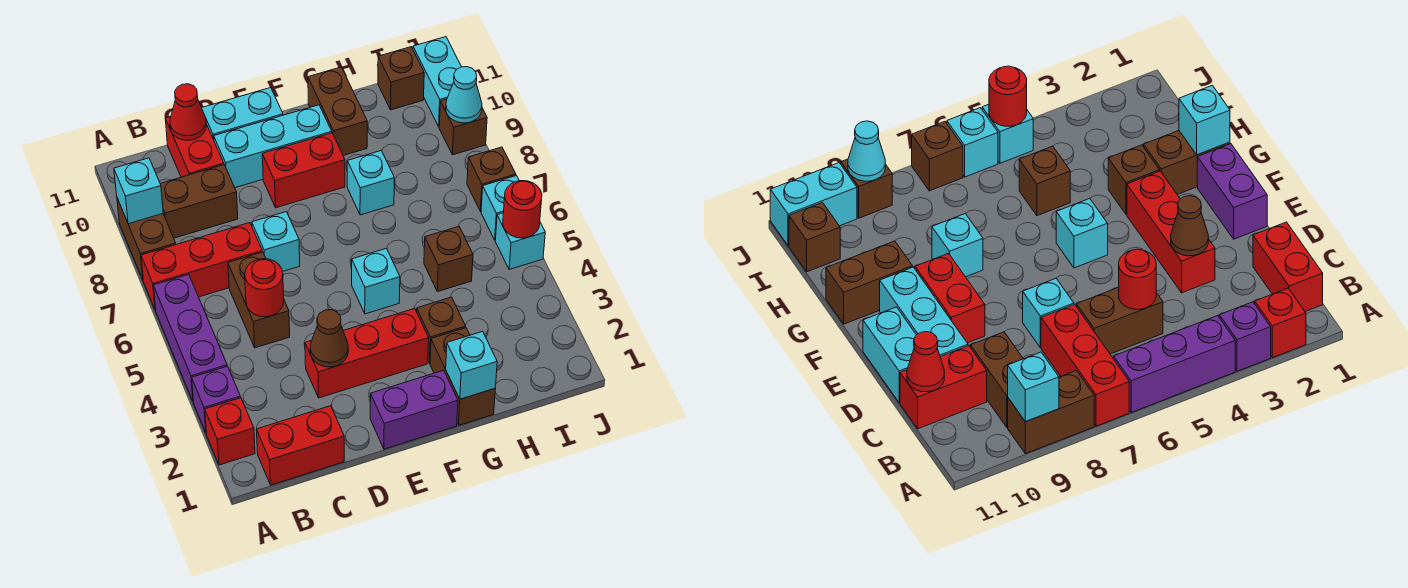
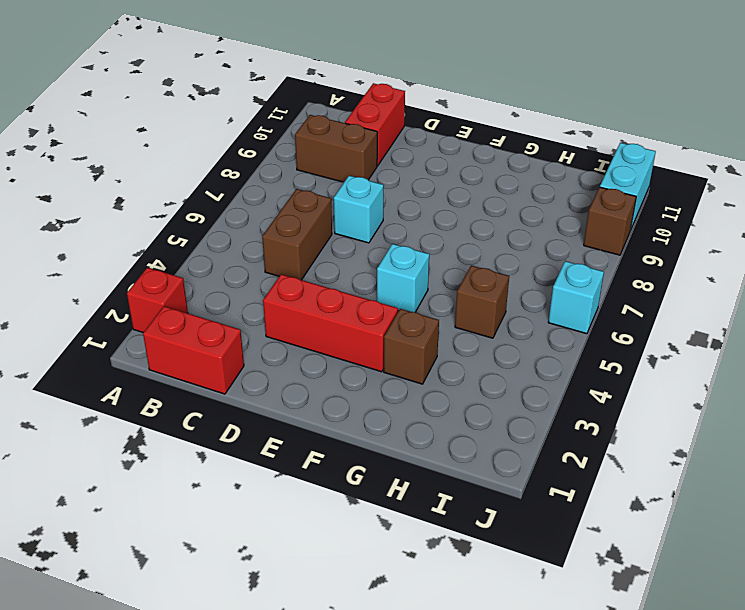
none -> purple 1x1 brick [192,366,241,432]
none -> purple 1x3 brick [153,274,227,401]
none -> red 1x3 brick [141,223,262,310]
none -> brown 1x2 brick [117,198,176,279]

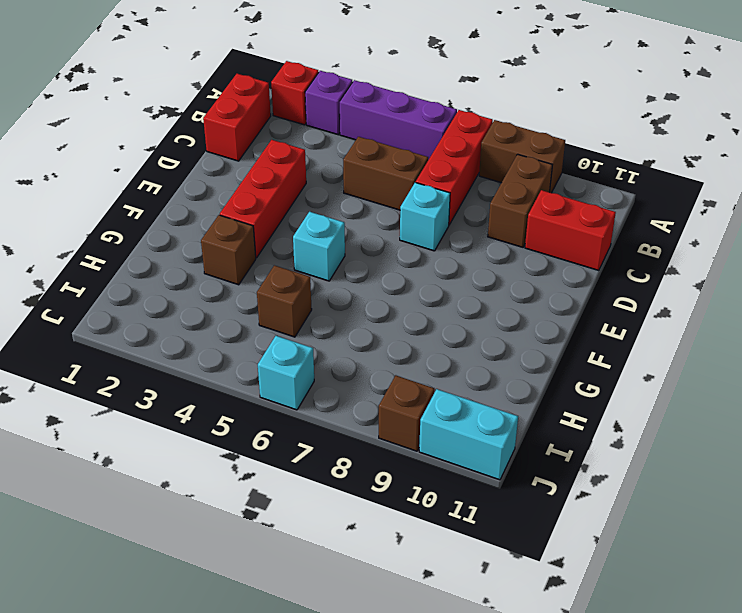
none -> cyan 1x3 brick [214,105,332,188]
none -> cyan 1x2 brick [202,88,283,140]
none -> purple 1x2 brick [370,370,458,449]
none -> red 1x2 brick [262,133,345,208]

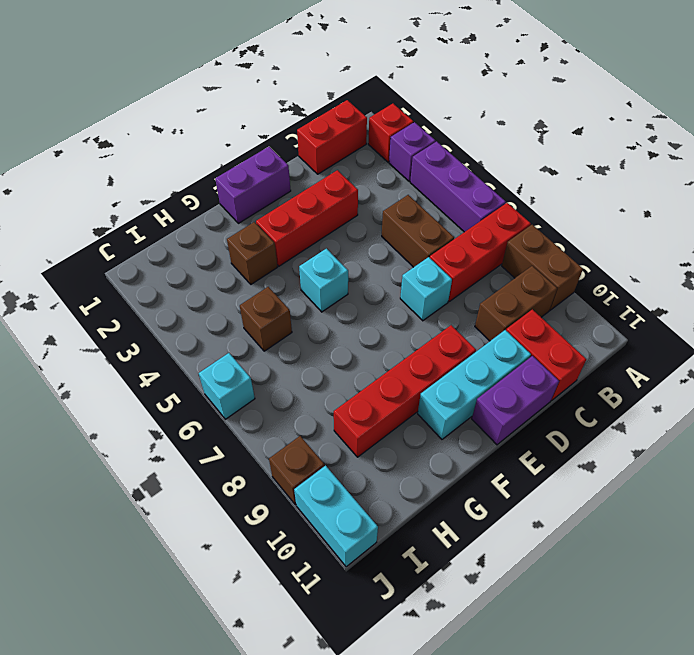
purple 1x2 brick [472,356,559,445] -> cyan 1x2 brick [202,88,283,140]
red 1x4 brick [334,325,476,457] -> red 1x2 brick [262,133,345,208]
none -> brown 1x2 brick [430,328,495,425]
none -> cyan 1x1 brick [347,151,394,215]
none -> brown 1x2 brick [308,67,367,156]
none -> brown 1x1 brick [378,47,424,110]

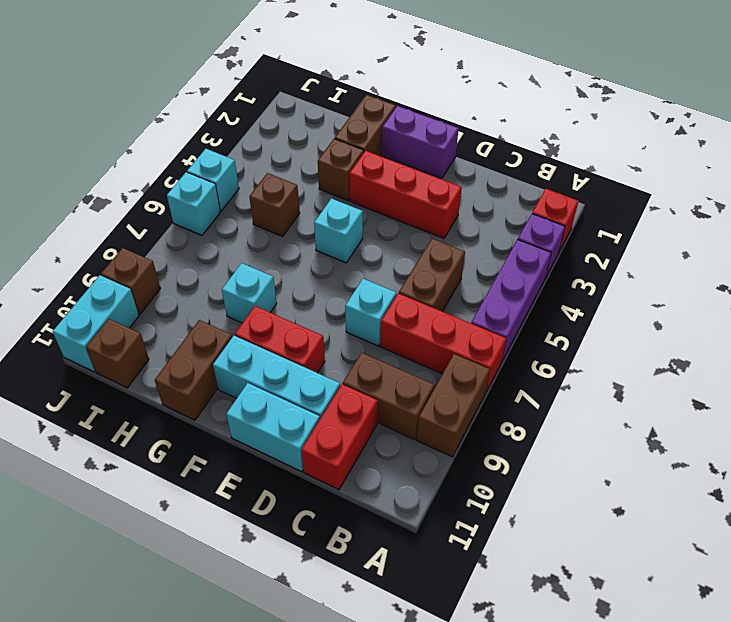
none -> red 1x2 brick [256,406,344,485]
none -> brown 1x1 brick [467,147,516,211]
none -> cyan 1x1 brick [114,158,163,224]
none -> red 1x1 round brick [245,259,284,317]

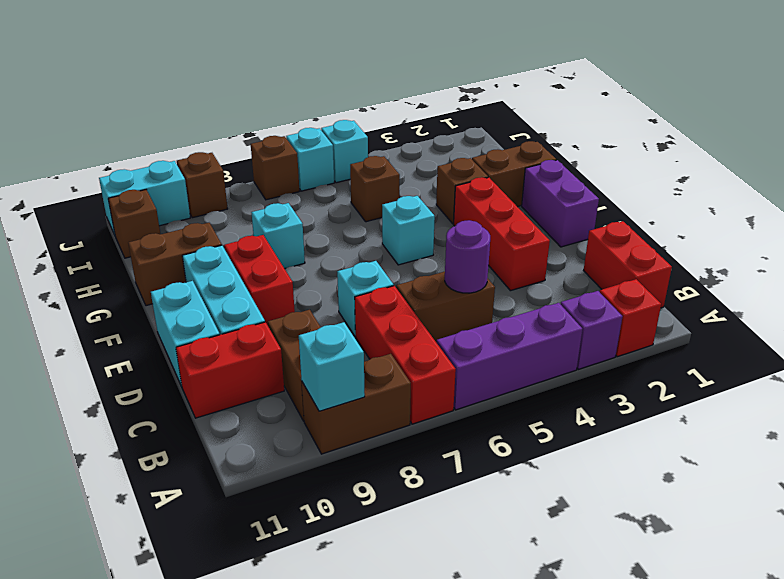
purple 1x1 round brick [445,220,490,293] -> red 1x1 round brick [245,259,284,317]
none -> red 1x1 cone [170,84,206,140]
none -> brown 1x1 cone [310,310,348,367]
none -> cyan 1x1 brick [446,331,497,399]
none -> red 1x1 round brick [503,181,542,238]

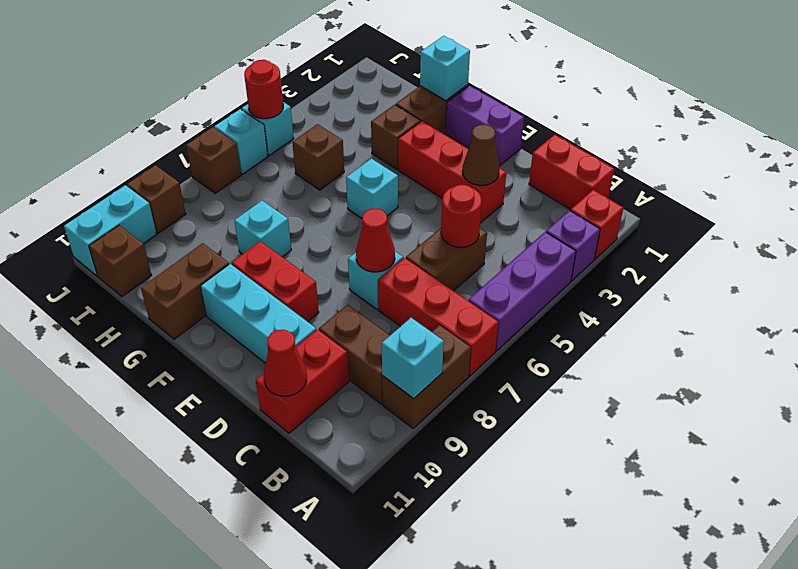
red 1x1 cone [356,209,395,272] -> none
none -> cyan 1x2 brick [202,88,283,140]
none -> cyan 1x1 cone [446,67,482,123]

